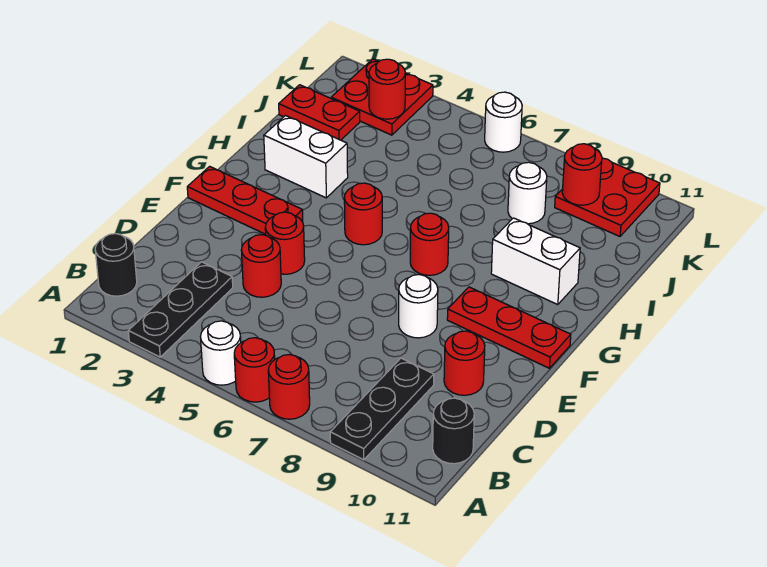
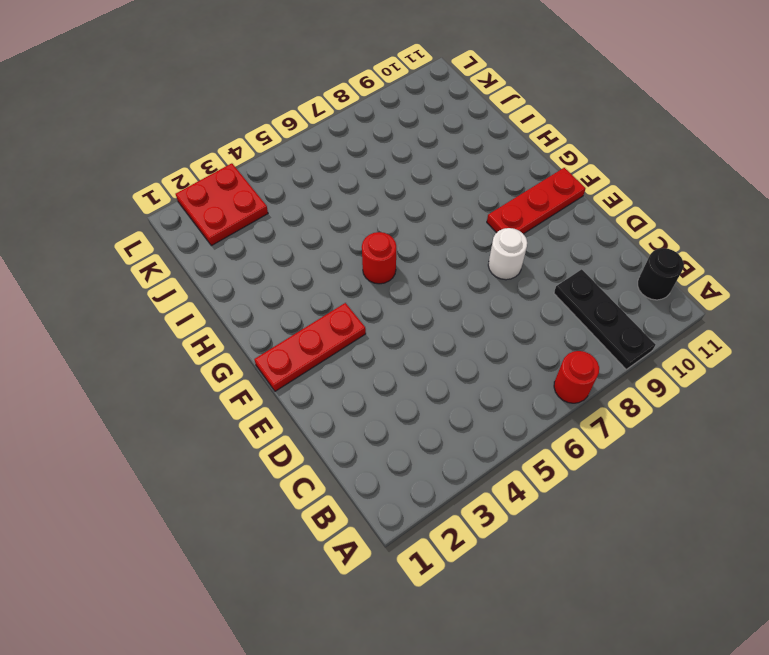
none -> black 1x3 plate [128,262,233,357]
none -> white 1x1 round brick [200,321,241,385]
none -> red 1x1 round brick [234,338,275,402]

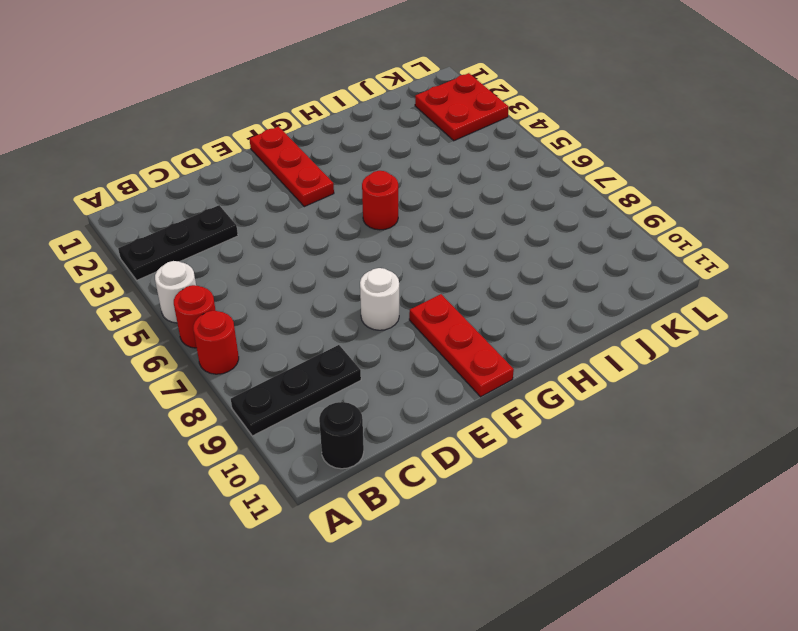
none -> black 1x1 round brick [95,234,137,296]
none -> red 1x1 round brick [241,235,281,297]
none -> red 1x1 round brick [444,331,485,395]

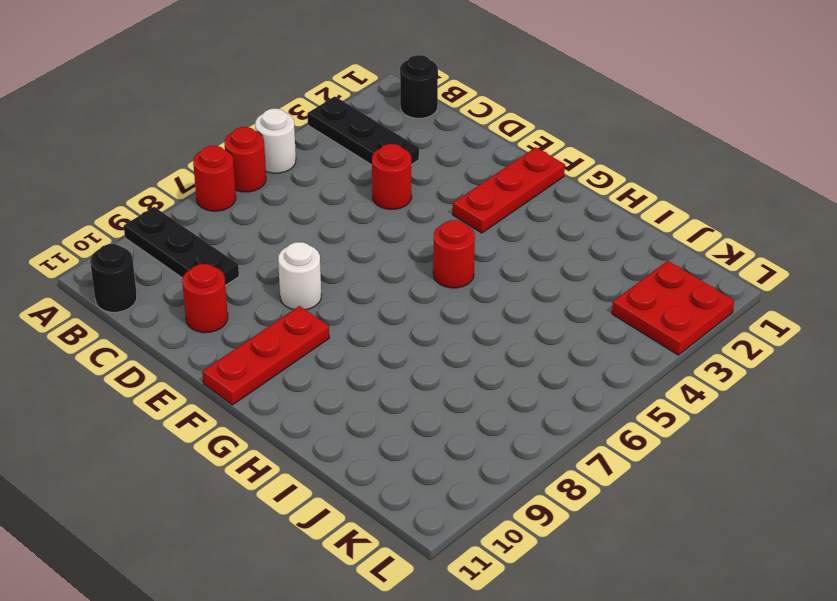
none -> red 1x1 round brick [265,212,305,274]
none -> red 1x1 round brick [410,213,449,275]
none -> white 1x2 brick [264,116,348,198]

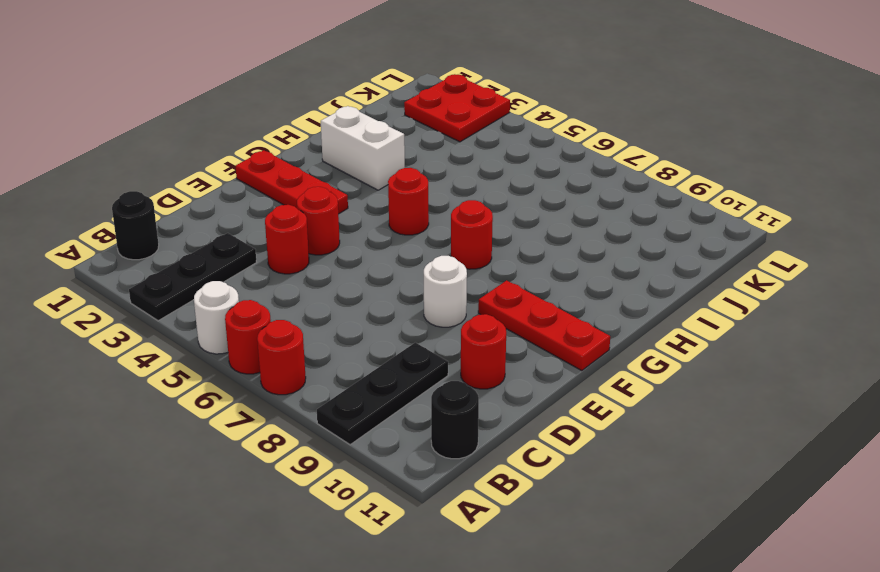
none -> white 1x2 brick [491,218,580,305]
none -> red 1x2 plate [279,85,360,140]
none -> white 1x1 round brick [508,162,547,224]

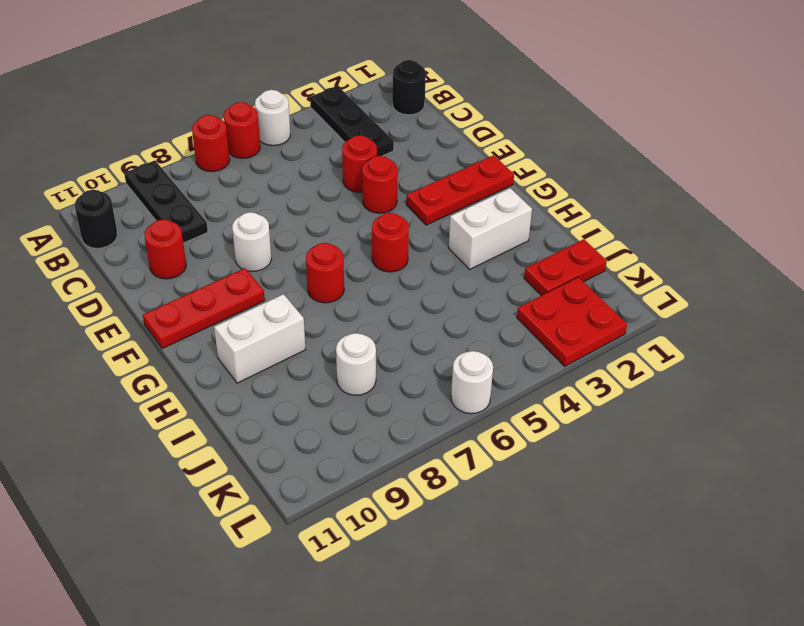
none -> red 2x2 plate [555,158,660,236]
none -> red 1x1 round brick [369,59,405,119]
none -> red 1x1 round brick [562,144,602,205]

